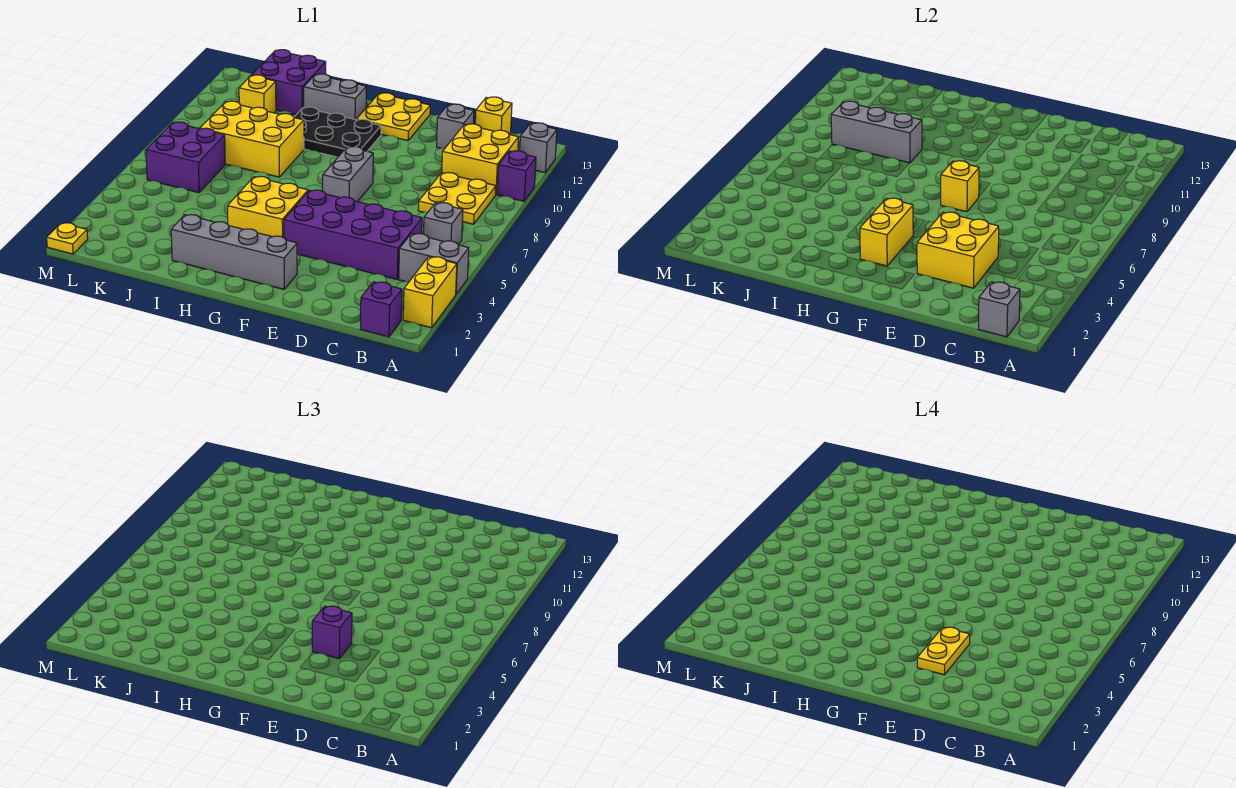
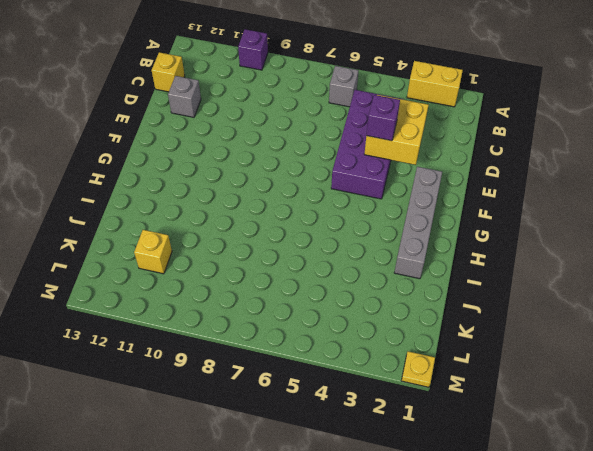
none -> grey 1x2 brick [399,234,469,294]
none -> grey 1x1 brick [520,123,557,173]
none -> purple 1x1 brick [361,282,402,337]

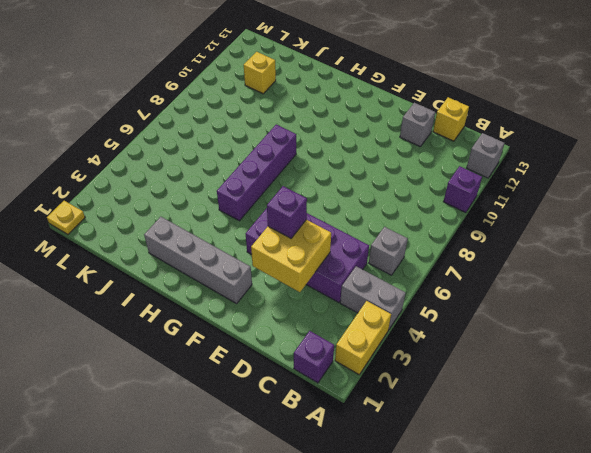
purple 1x4 brick [217,124,296,221] -> yellow 2x2 brick [227,176,308,238]
none -> yellow 2x2 plate [418,173,496,224]
none -> yellow 2x2 brick [442,124,519,194]
none -> grey 1x2 brick [323,147,373,202]

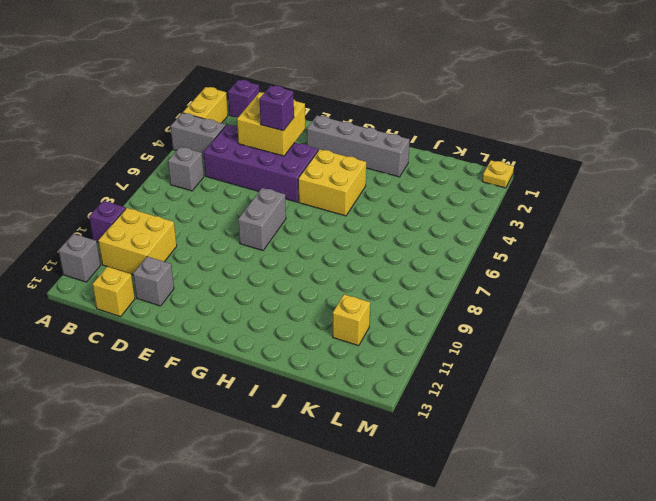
none -> yellow 2x2 plate [418,173,496,224]
none -> yellow 2x2 plate [356,93,430,141]
none -> black 2x3 plate [294,107,381,157]

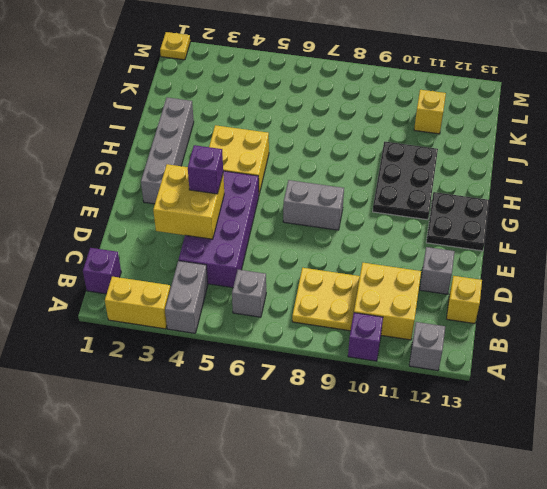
black 2x2 plate [426,192,489,251] -> yellow 2x2 plate [356,93,430,141]
none -> grey 1x2 brick [304,74,366,120]
none -> yellow 2x3 brick [200,101,304,177]
none -> purple 2x2 brick [252,50,326,115]

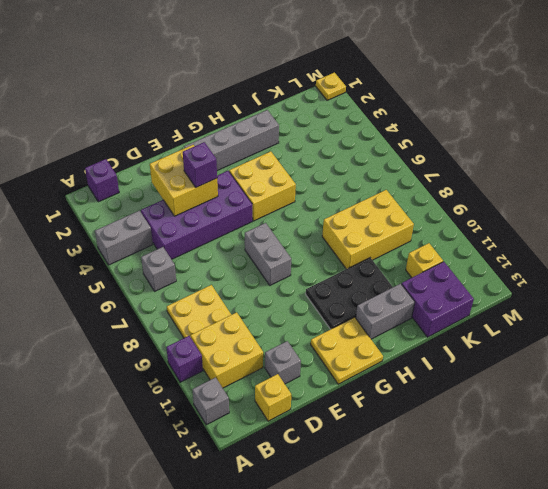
none -> yellow 1x2 brick [403,257,457,328]
none -> purple 2x2 brick [146,122,225,193]
none -> grey 1x1 brick [979,282,1020,337]

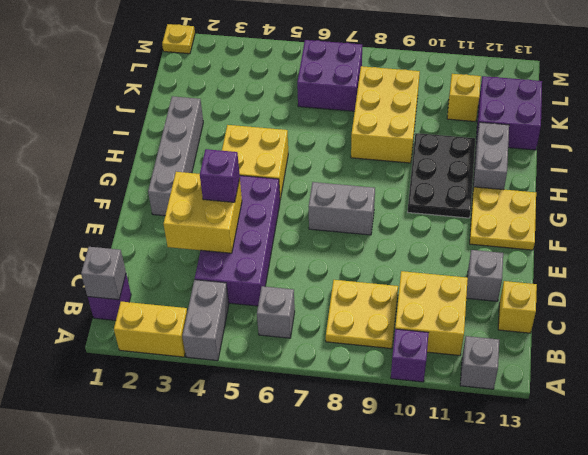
none -> yellow 1x1 brick [941,161,979,212]
none -> yellow 1x2 brick [860,198,913,266]
none -> grey 1x3 brick [831,101,922,163]

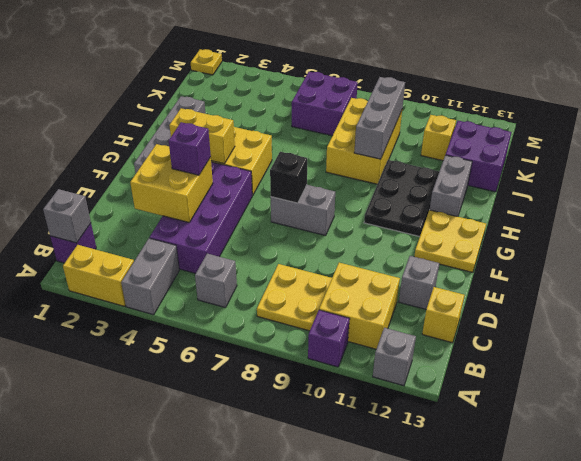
black 1x1 brick [270,152,307,203] -> yellow 1x1 brick [941,161,979,212]
none -> yellow 1x2 plate [917,627,970,675]

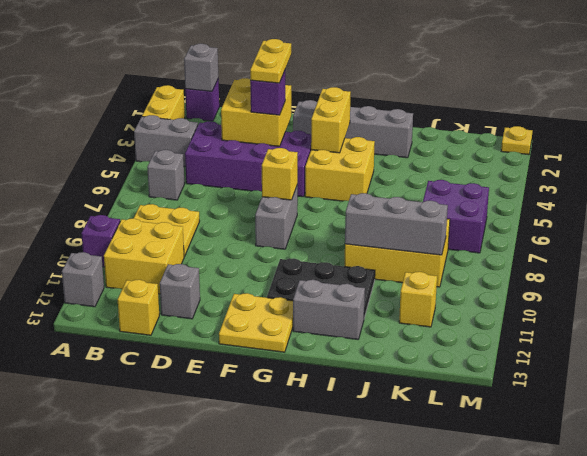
none -> purple 2x2 brick [252,50,326,115]

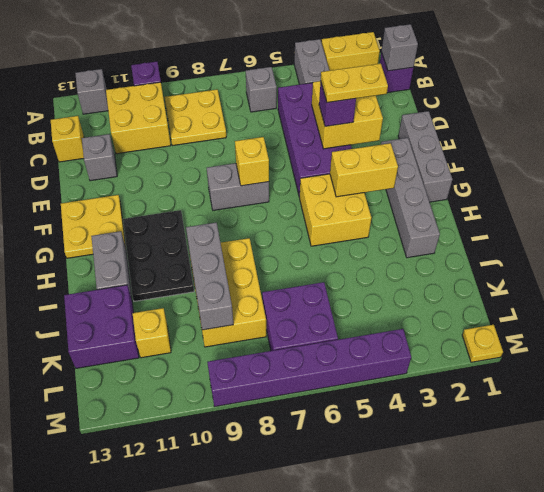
grey 1x3 brick [398,111,452,202] -> none
purple 1x6 brick [207,329,411,407] -> none

